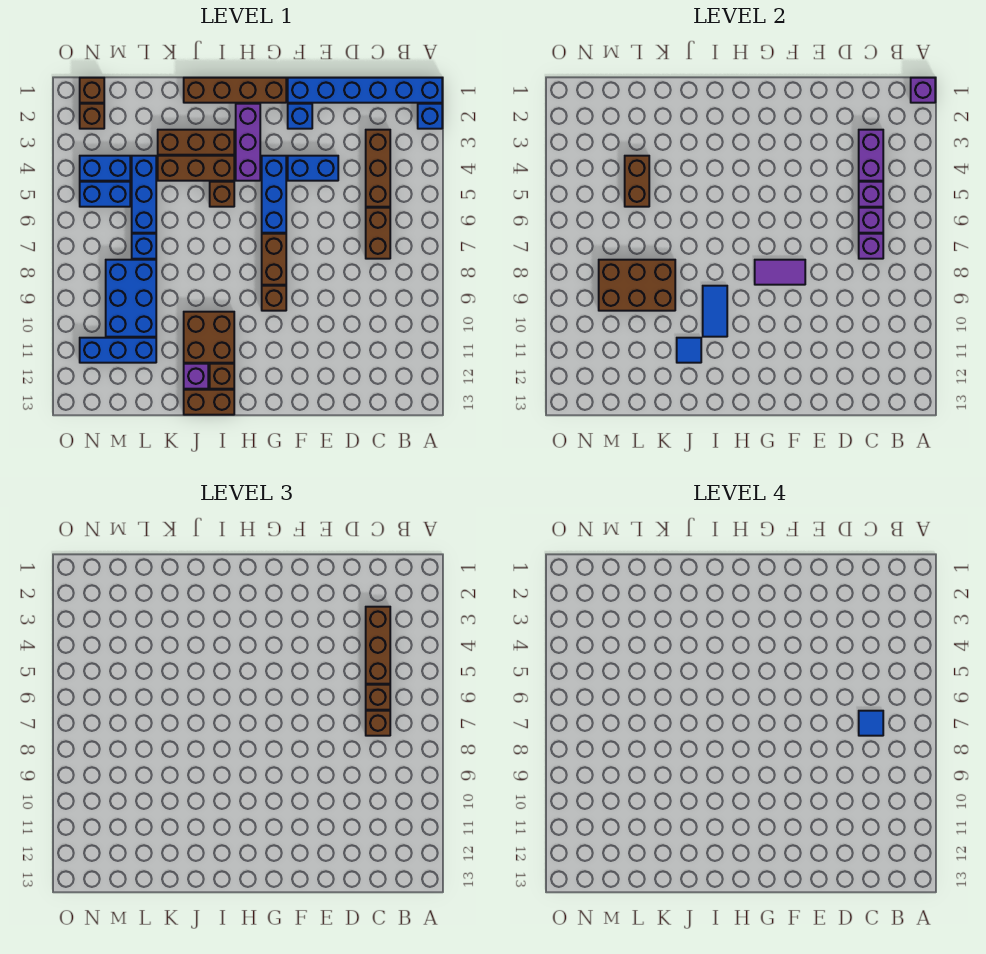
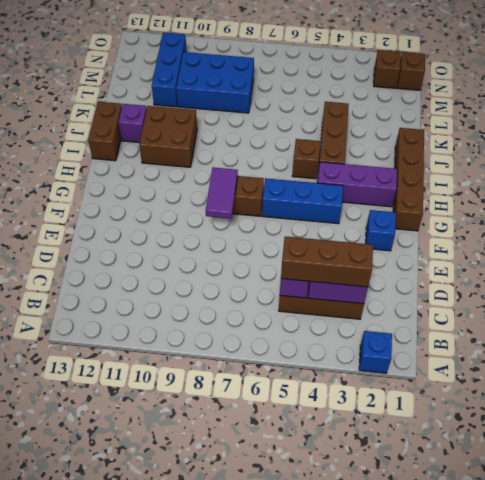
none -> blue 1x6 brick [288,78,442,103]
none -> brown 1x2 brick [366,208,390,259]
none -> blue 1x2 brick [288,156,338,181]
none -> brown 1x1 brick [262,286,286,311]

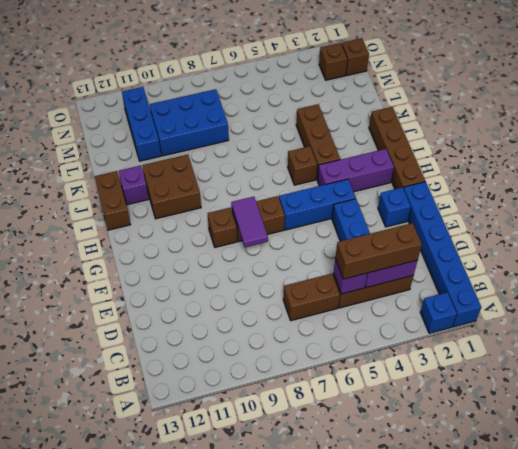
none -> brown 1x3 brick [158,130,234,155]
none -> brown 1x1 brick [210,364,234,389]
none -> blue 1x3 brick [132,156,156,233]
none -> blue 1x1 brick [132,234,156,259]

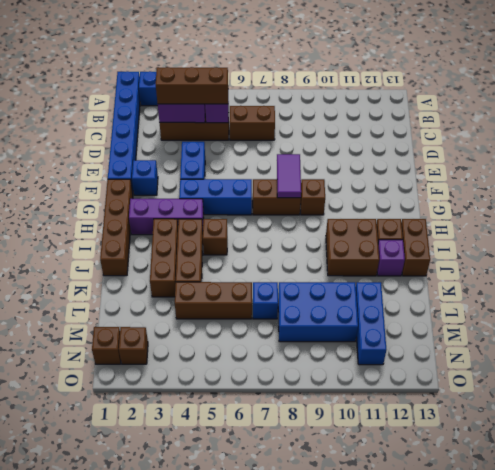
brown 1x3 brick [175,282,252,319] -> blue 1x3 brick [132,156,156,233]
none -> blue 1x2 brick [80,156,130,181]
none -> blue 1x2 brick [80,182,130,207]
none -> purple 1x1 brick [911,78,935,103]
none -> purple 1x1 brick [859,208,883,233]

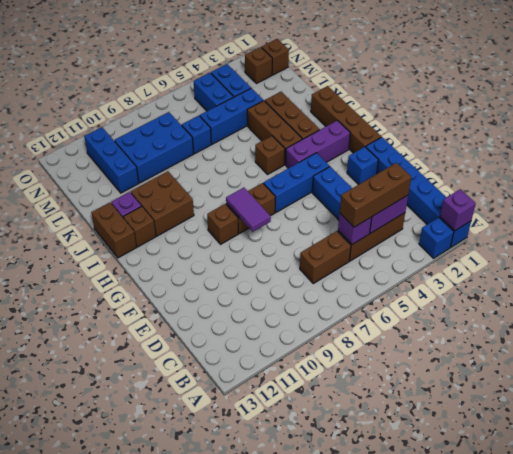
none -> purple 1x1 brick [859,208,883,233]
none -> purple 1x1 brick [859,234,883,259]
none -> blue 1x2 tile [703,286,727,337]
none -> blue 1x1 tile [677,338,701,363]

